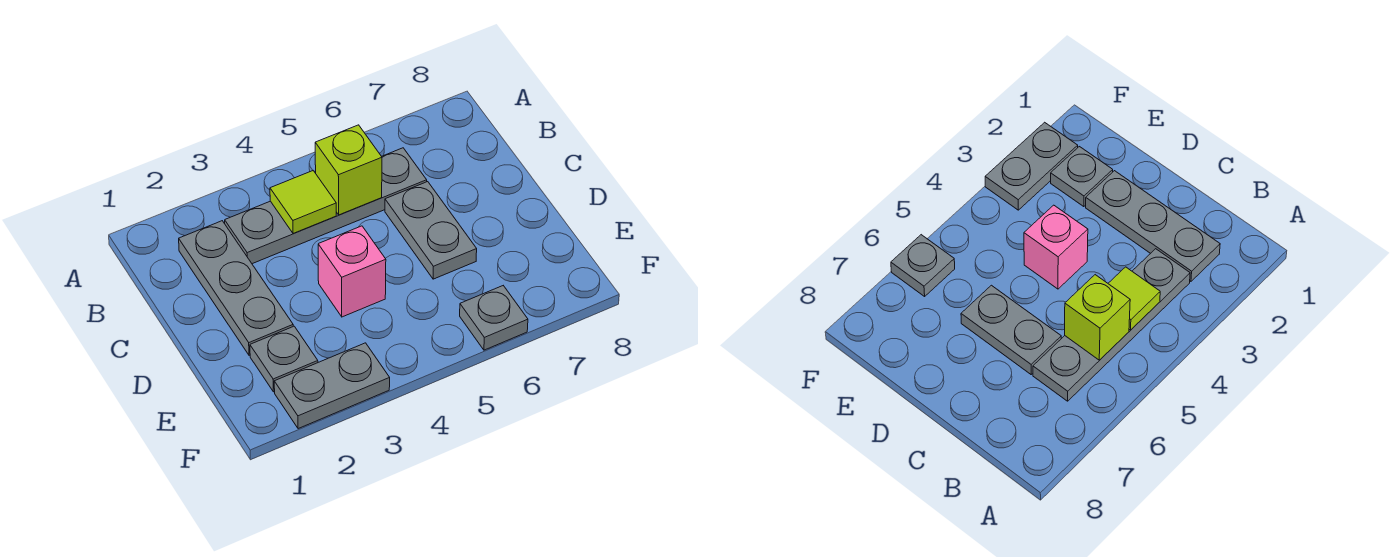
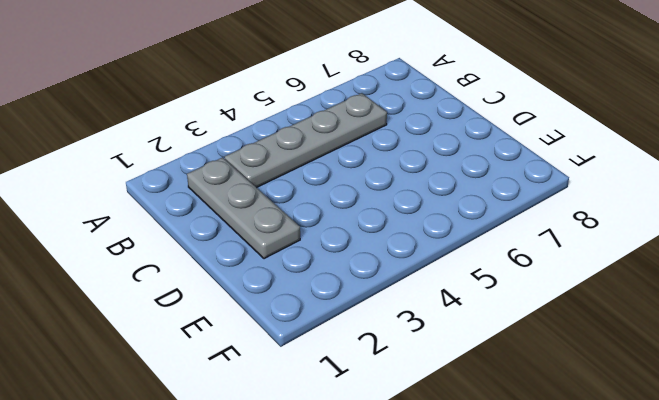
none -> grey 1x2 plate [385,182,477,279]
none -> pink 1x1 brick [318,226,386,317]

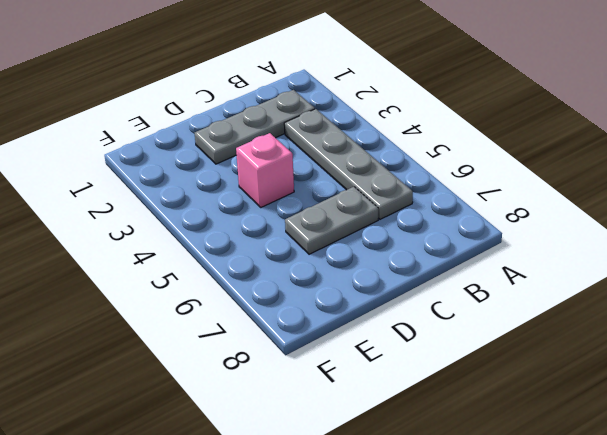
none -> grey 1x1 plate [250,326,318,392]
none -> grey 1x2 plate [274,343,390,429]

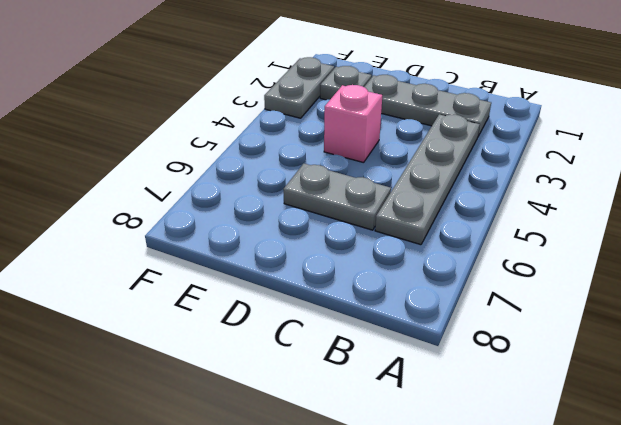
none -> grey 1x1 plate [460,286,528,350]
none -> lime 1x1 tile [270,171,336,233]

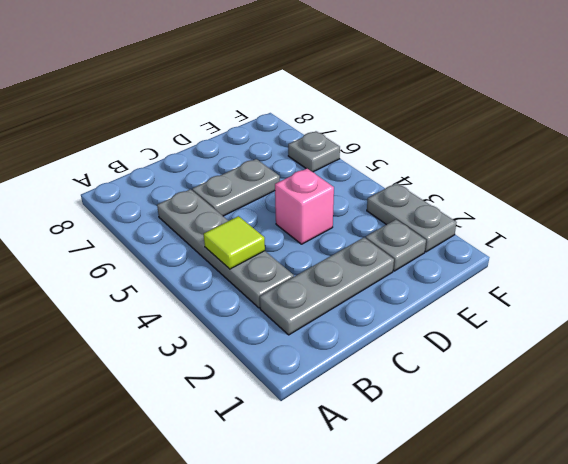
none -> lime 1x1 brick [315,125,382,215]

